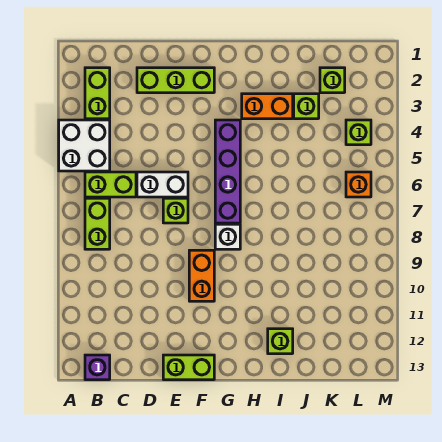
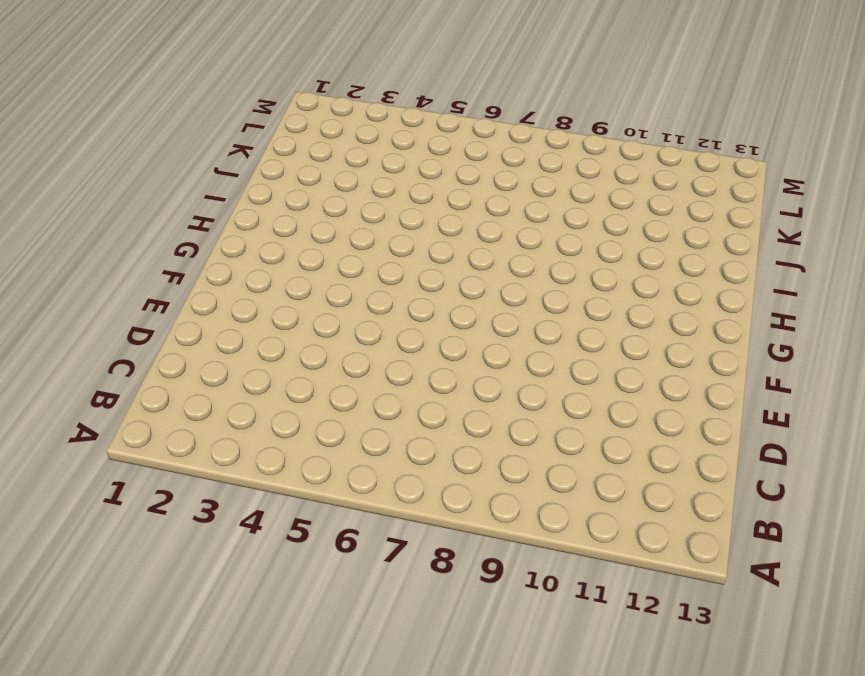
none -> white 2x2 brick [59,120,110,171]
none -> lime 1x2 brick [85,68,110,119]
none -> lime 1x2 brick [85,172,136,197]

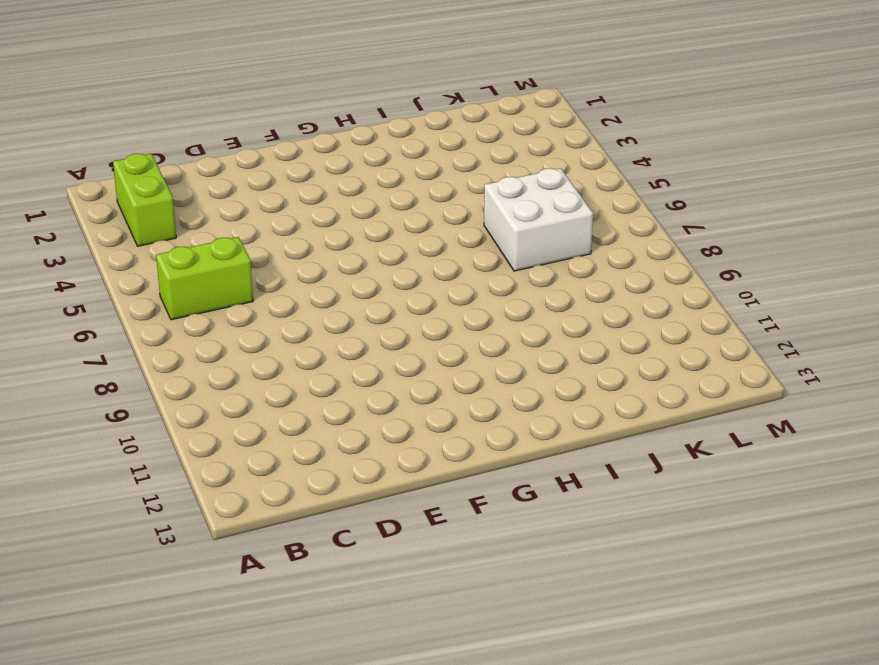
white 2x2 brick [484,168,593,271] -> white 2x2 brick moved to [59,120,110,171]
none -> lime 1x2 brick [85,198,110,249]
none -> purple 1x1 brick [85,355,110,380]
none -> lime 1x3 brick [137,68,214,93]

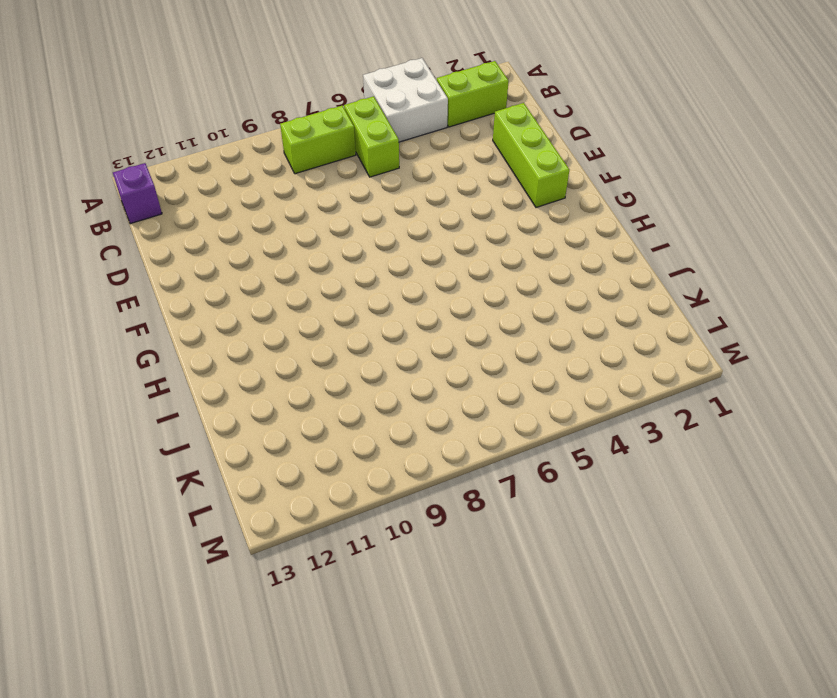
none -> white 1x2 brick [137,172,188,197]
none -> lime 1x1 brick [163,198,188,223]
none -> lime 1x2 brick [163,355,214,380]

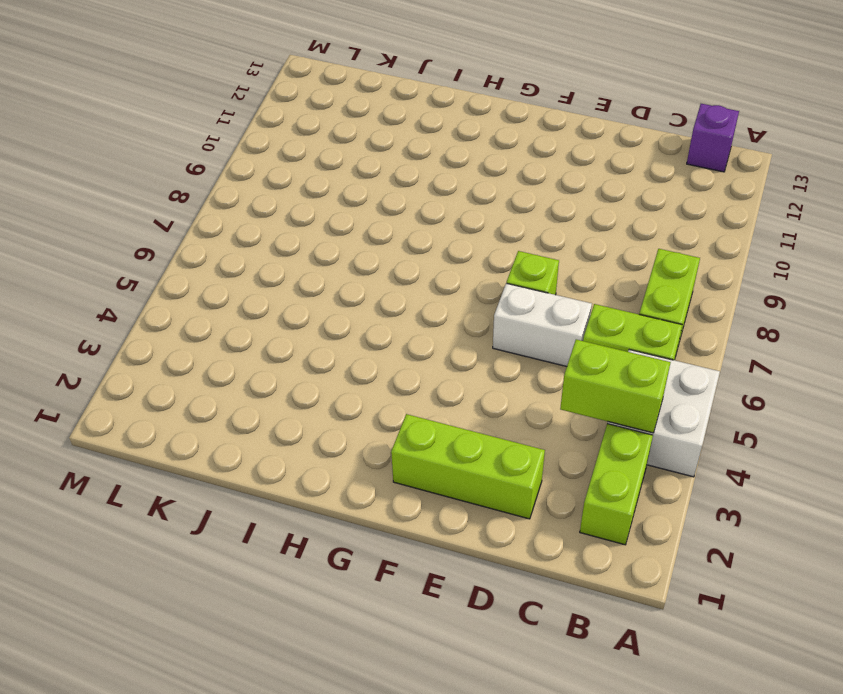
lime 1x2 brick [560,339,671,433] -> lime 1x2 brick moved to [163,355,214,380]
none -> orange 1x2 brick [189,250,214,301]
none -> purple 1x4 brick [215,120,240,223]
none -> white 1x1 brick [215,224,240,249]

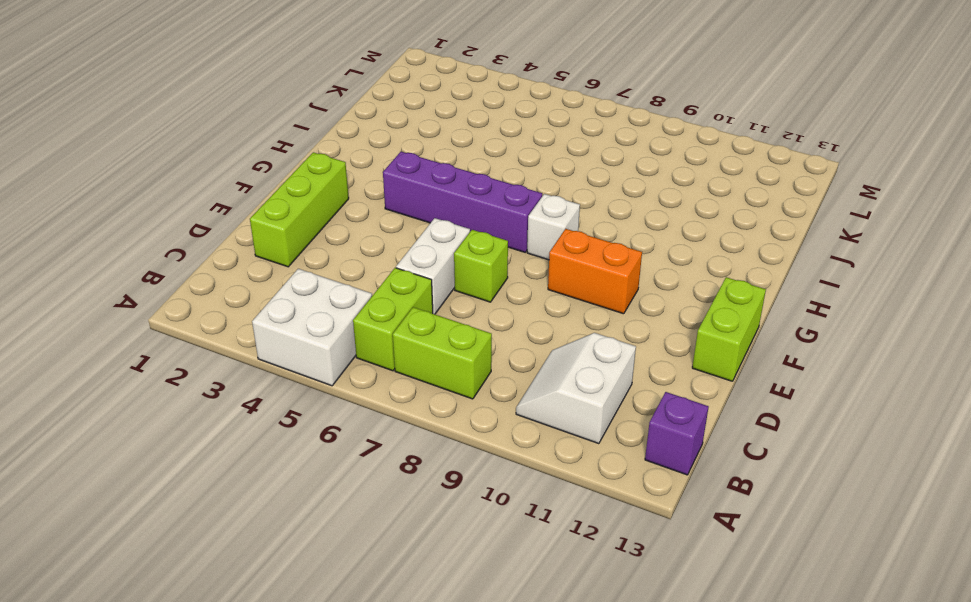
white 2x2 slope [516,333,636,444] -> none
none -> lime 1x2 brick [85,68,110,119]
none -> orange 1x2 brick [242,94,293,119]
none -> lime 1x1 brick [268,329,293,354]

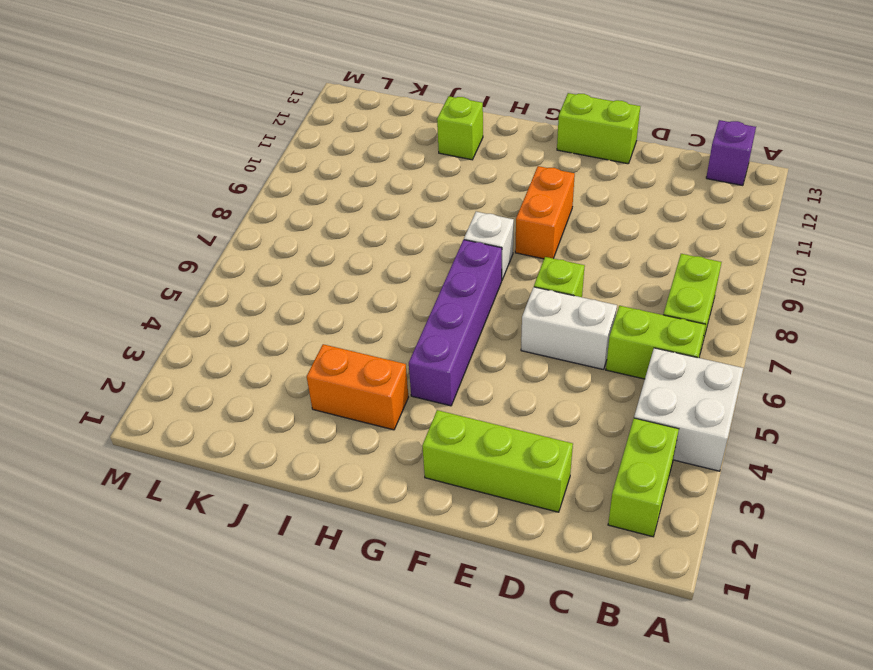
none -> lime 1x1 brick [294,94,319,119]
none -> lime 1x1 brick [320,68,345,93]
none -> lime 1x1 brick [346,120,371,145]

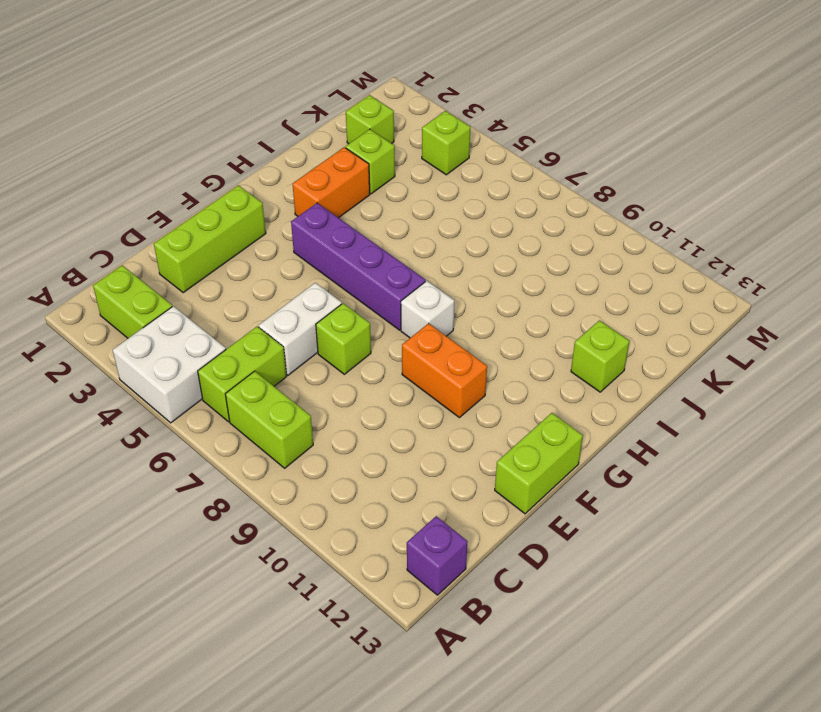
none -> orange 1x1 brick [346,172,371,197]

